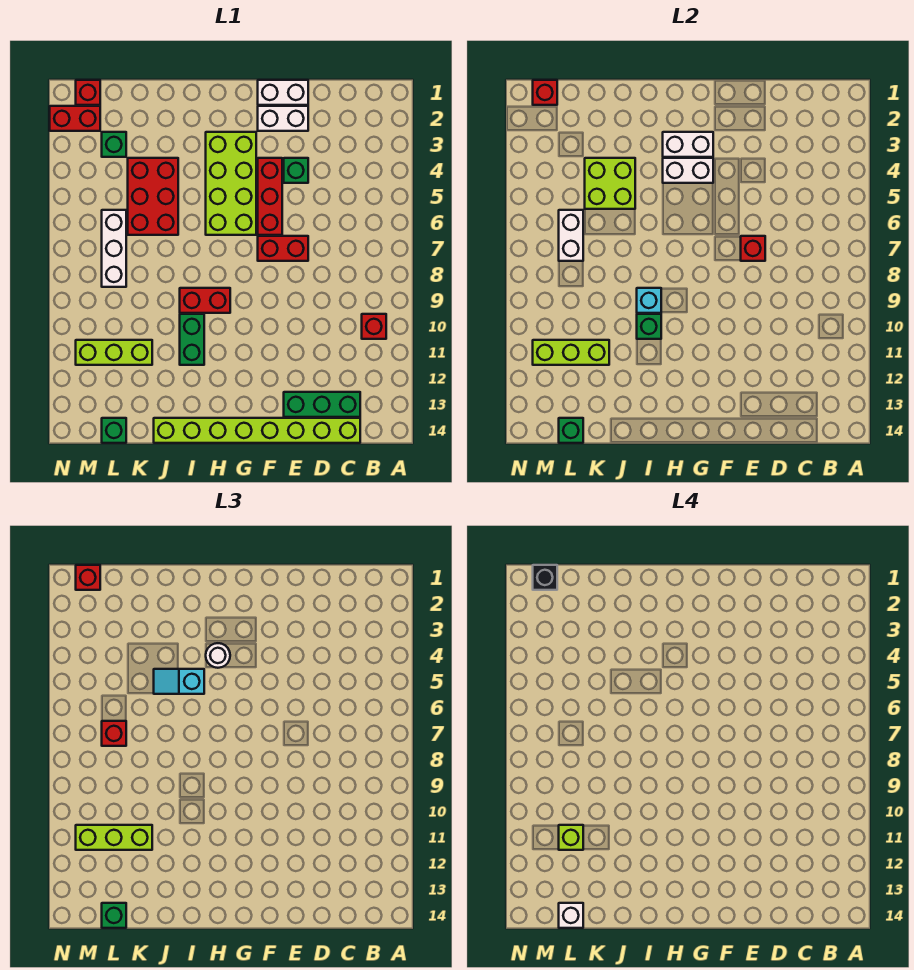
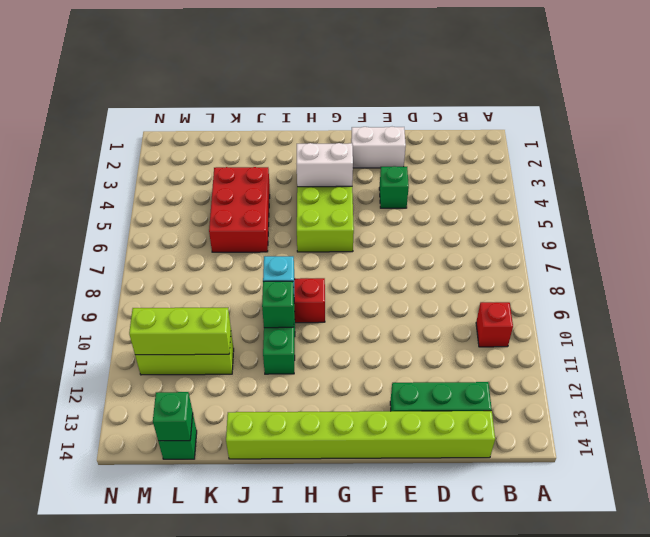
none -> white 1x2 brick [258,80,308,105]
none -> red 1x2 brick [258,236,308,261]
none -> red 1x3 brick [258,158,282,235]
none -> green 1x1 brick [102,132,126,157]

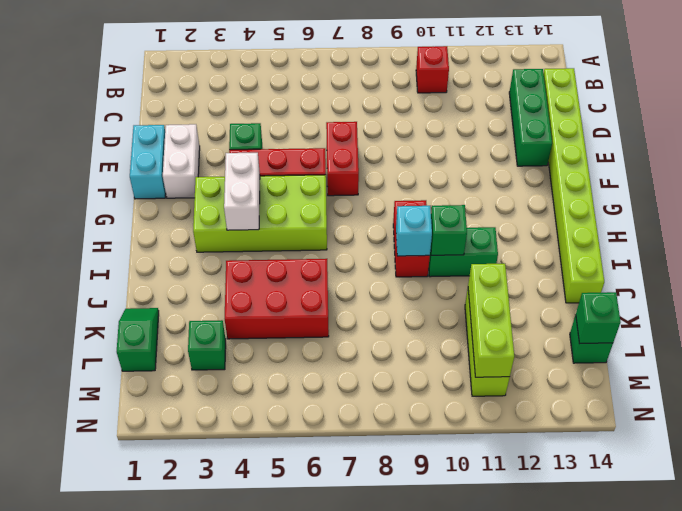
cyan 1x2 brick [130,125,166,199] -> white 1x2 brick [258,80,308,105]
green 1x2 slope [117,308,159,371] -> none
none -> white 1x3 brick [102,210,126,287]
none -> red 1x1 brick [76,80,100,105]
none -> red 1x2 brick [50,106,100,131]
none -> red 1x1 brick [741,236,765,261]

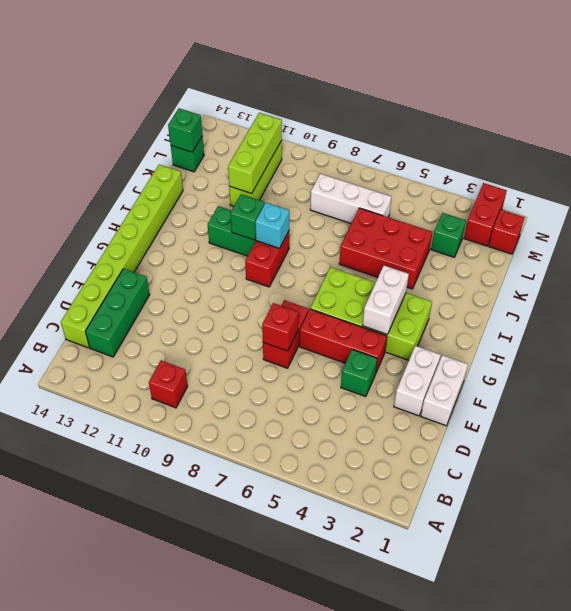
none -> white 1x2 brick [663,132,713,157]
none -> lime 2x2 brick [585,158,635,209]
none -> white 1x2 brick [559,210,583,261]
none -> red 1x1 brick [533,80,557,105]

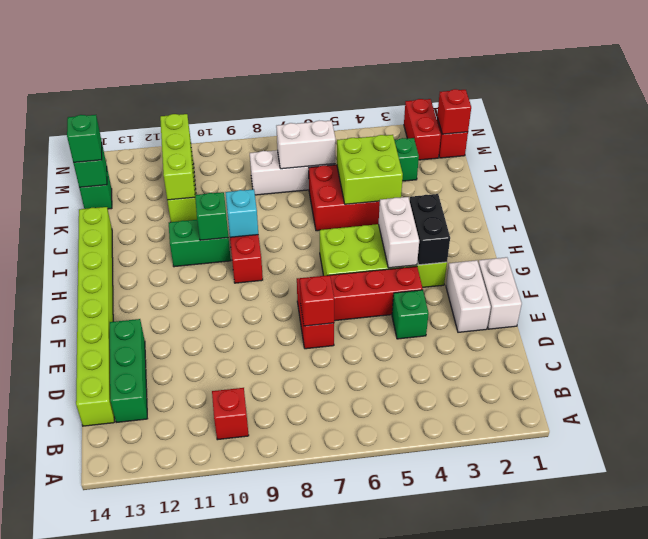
black 1x2 brick [410,194,450,265] -> white 1x2 brick [663,132,713,157]
none -> white 1x1 round brick [206,643,230,668]
none -> cyan 1x2 slope [154,669,204,694]
none -> lime 1x3 brick [76,825,152,850]
none -> red 1x1 brick [102,721,126,746]

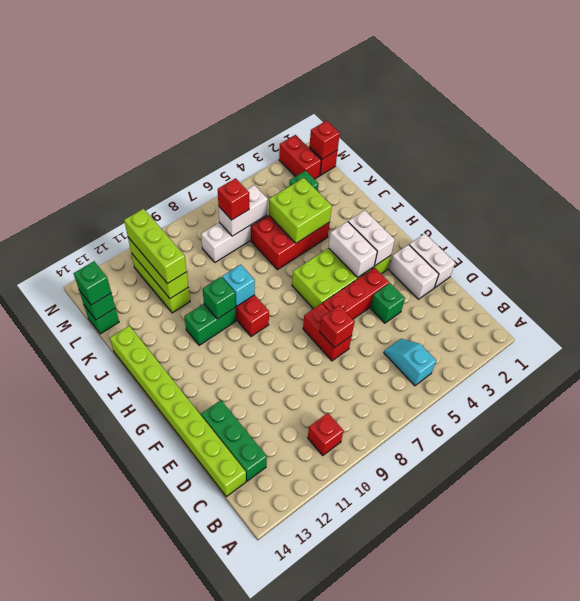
cyan 1x2 slope [384,339,436,386] -> cyan 1x2 slope moved to [154,669,204,694]
none -> white 1x1 round brick [206,643,230,668]
none -> red 1x1 brick [76,565,100,590]
none -> lime 1x1 brick [559,825,583,850]
none -> white 1x1 brick [559,903,583,928]

